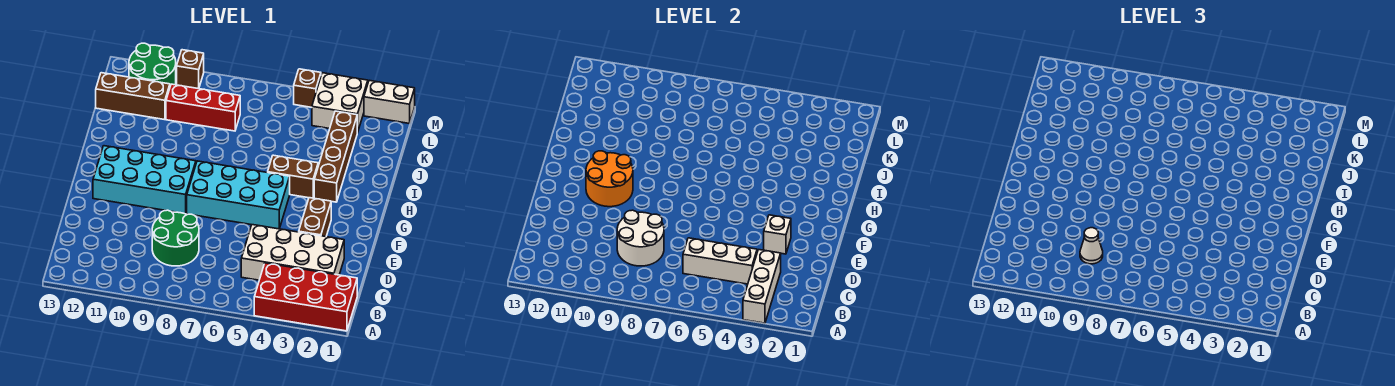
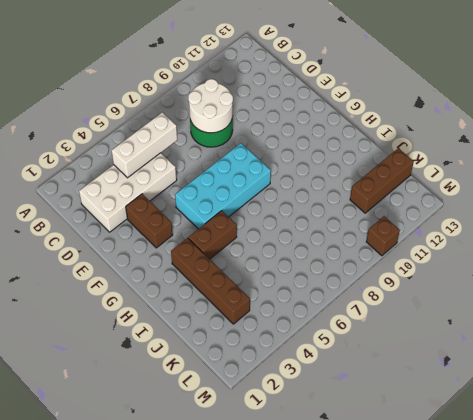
none -> red 2x4 brick [254,263,357,331]
none -> cyan 2x4 brick [93,146,196,214]
none -> red 1x3 brick [166,84,240,131]

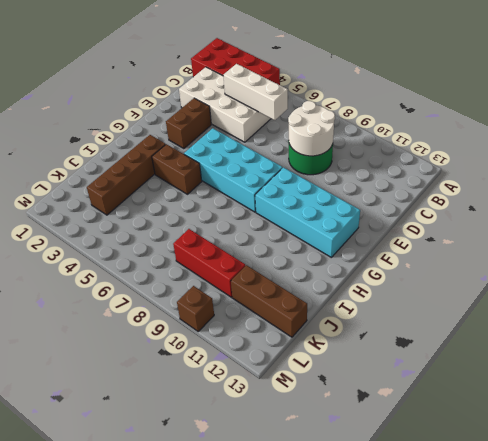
none -> white 2x2 brick [312,73,368,133]
none -> green 2x2 round brick [129,43,176,86]
none -> white 1x2 brick [364,80,415,123]

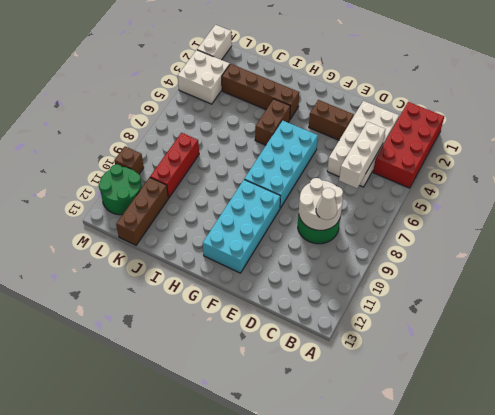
none -> brown 1x1 brick [294,69,321,107]
none -> white 1x3 brick [743,250,781,323]
none -> white 1x1 brick [764,215,791,254]

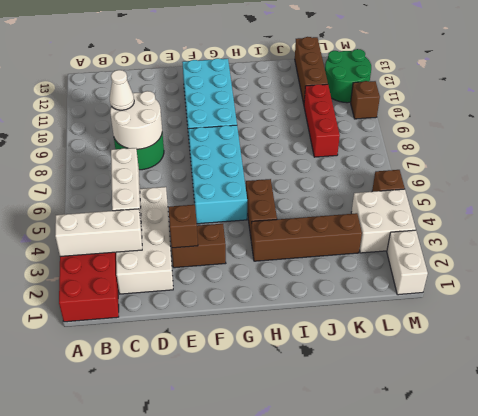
brown 1x1 brick [168,205,198,248] -> white 1x1 brick [764,215,791,254]
none -> orange 2x2 round brick [586,151,633,207]

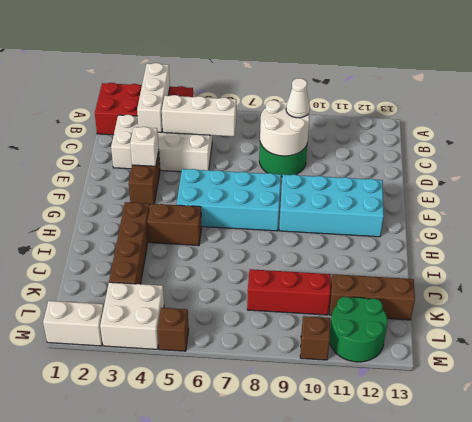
none -> orange 2x2 round brick [586,151,633,207]

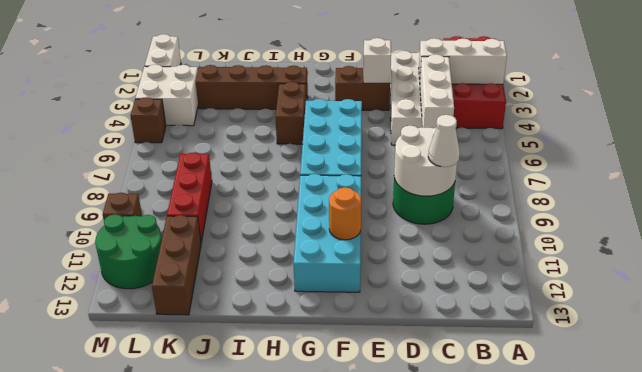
orange 1x1 round brick [329,187,361,240] -> orange 2x2 round brick [586,151,633,207]

